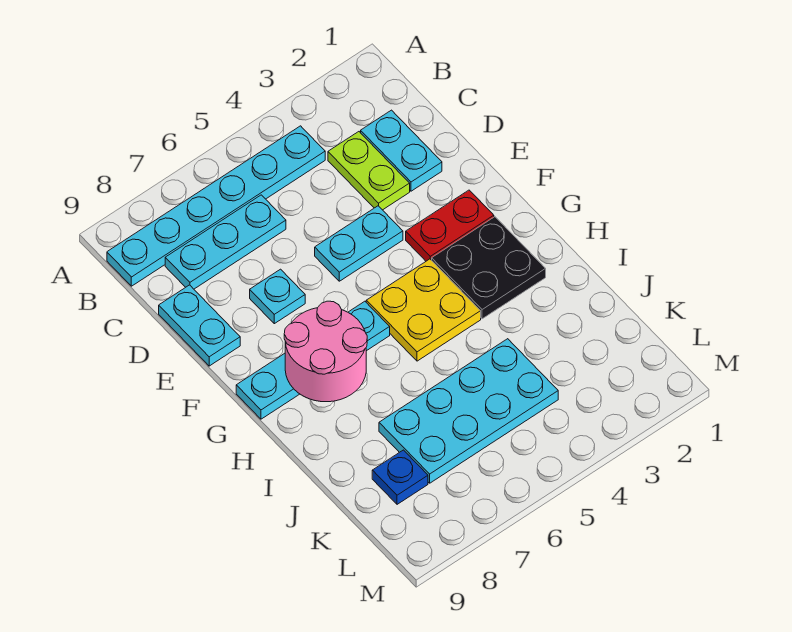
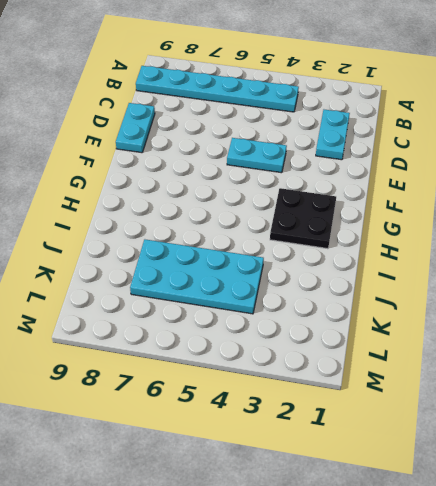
none -> lime 1x2 plate [328,132,410,210]
none -> cyan 1x3 plate [165,195,286,289]
none -> cyan 1x1 plate [250,269,305,324]

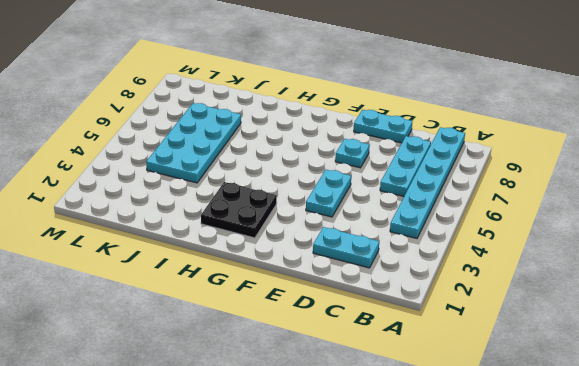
none -> lime 1x2 plate [328,132,410,210]
none -> red 1x2 plate [406,190,494,261]
none -> yellow 2x2 plate [366,259,481,361]

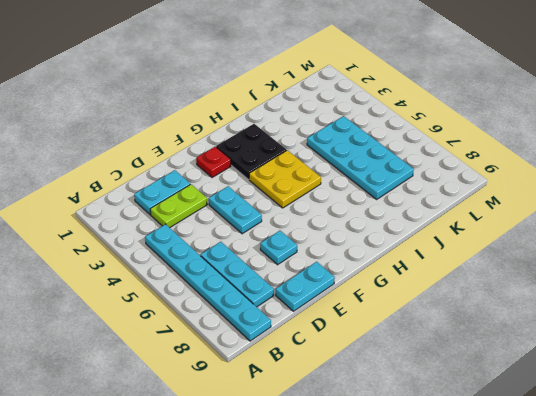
red 1x1 plate [196,147,231,178] -> red 1x2 plate [406,190,494,261]
none -> cyan 1x4 plate [236,301,390,419]
none -> blue 1x1 plate [372,450,428,504]
none -> pink 2x2 round brick [284,301,367,402]

